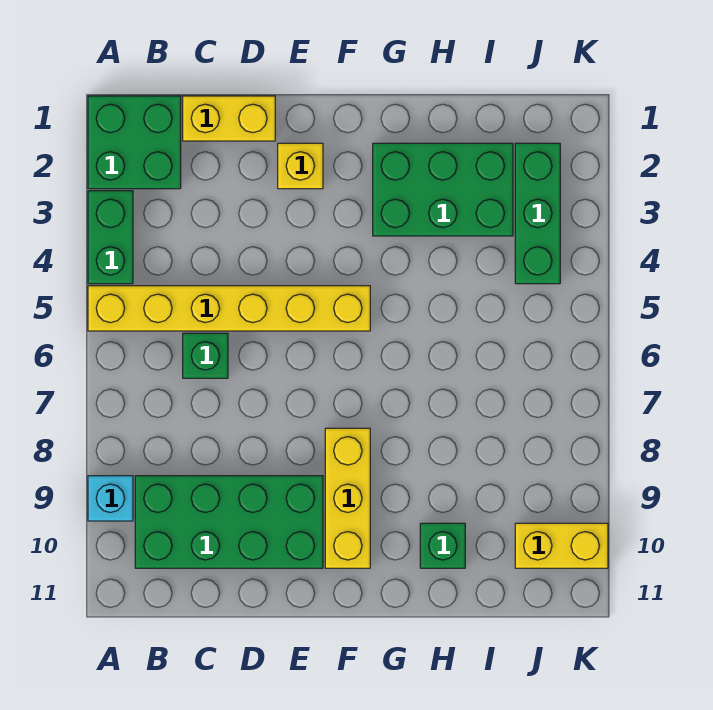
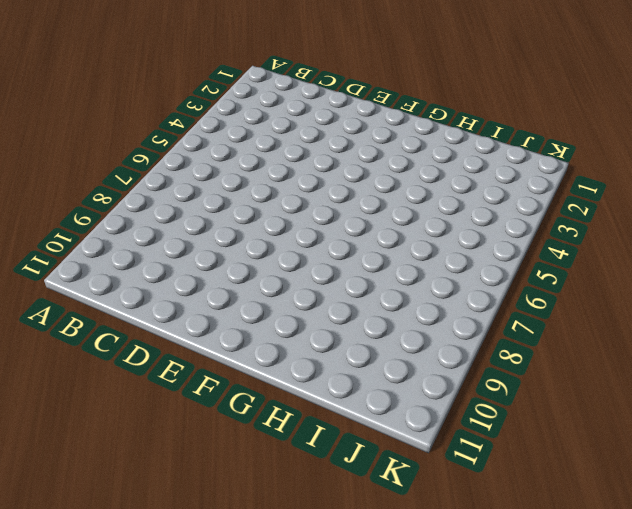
none -> green 2x2 brick [88,96,181,189]
none -> green 1x2 brick [88,191,133,284]
none -> yellow 1x6 brick [88,286,370,331]

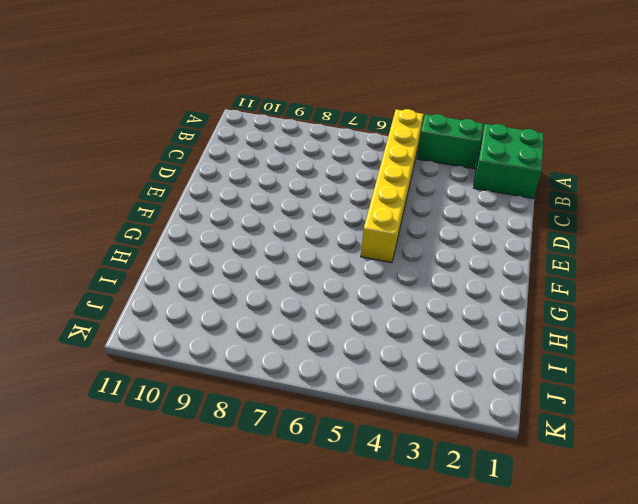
none -> cyan 1x1 brick [88,476,133,521]
none -> green 2x4 brick [135,476,323,568]
none -> yellow 1x2 brick [183,96,275,141]

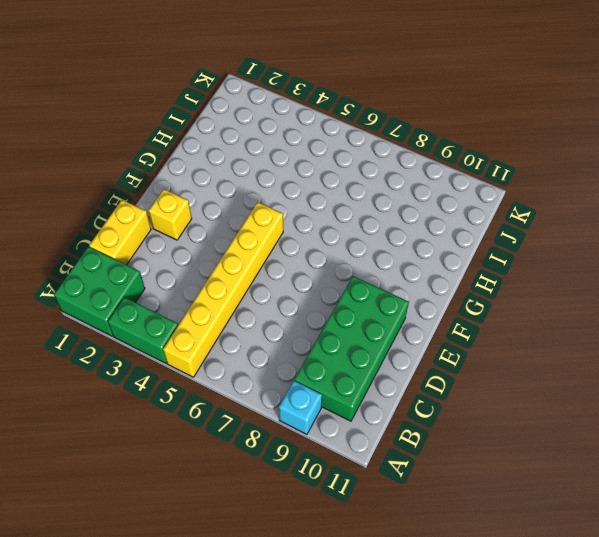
none -> green 1x1 brick [183,333,228,378]
none -> yellow 1x3 brick [325,428,370,568]
none -> green 2x3 brick [373,143,513,236]

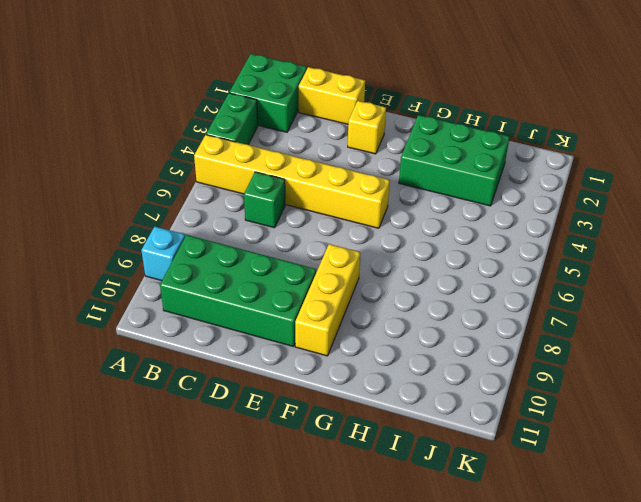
none -> green 1x1 brick [420,523,465,568]
none -> green 1x3 brick [515,143,560,284]
none -> yellow 1x2 brick [515,523,608,568]

